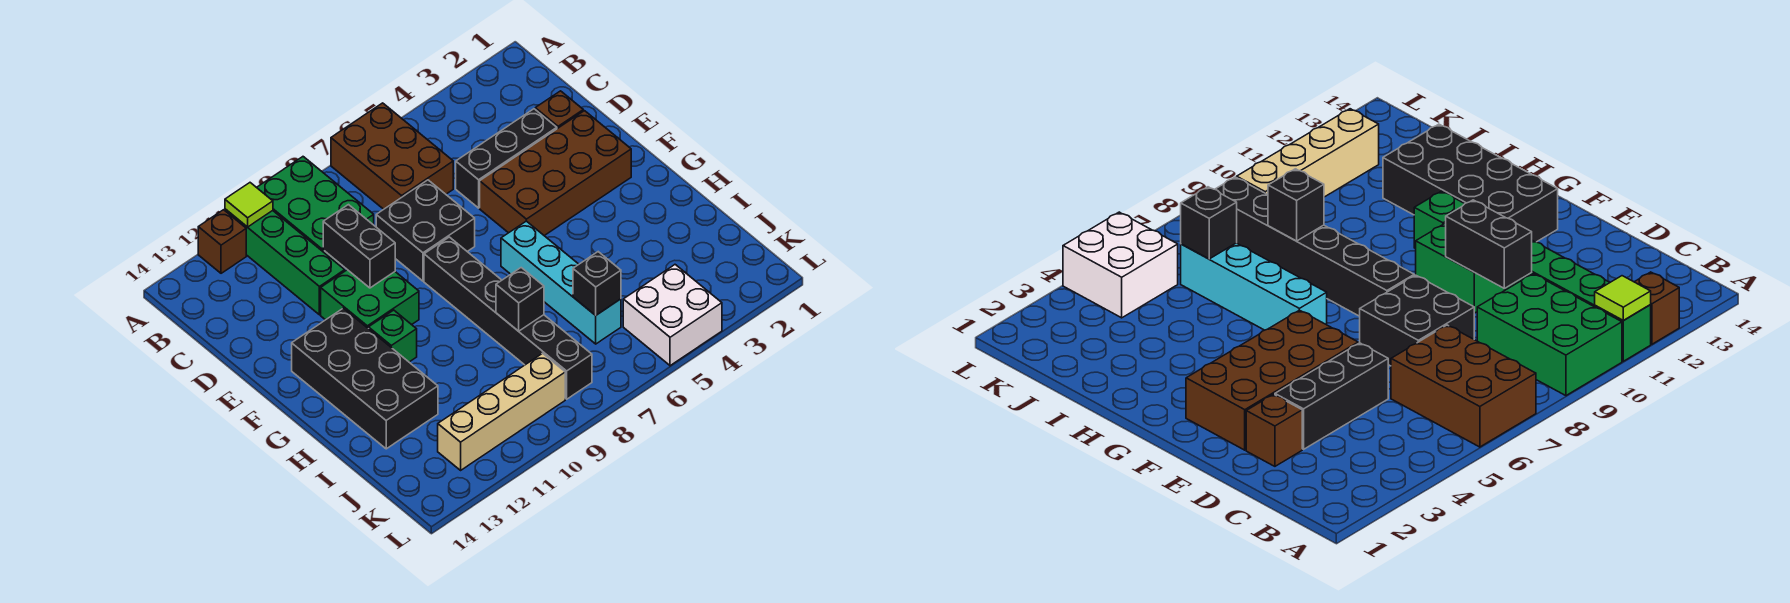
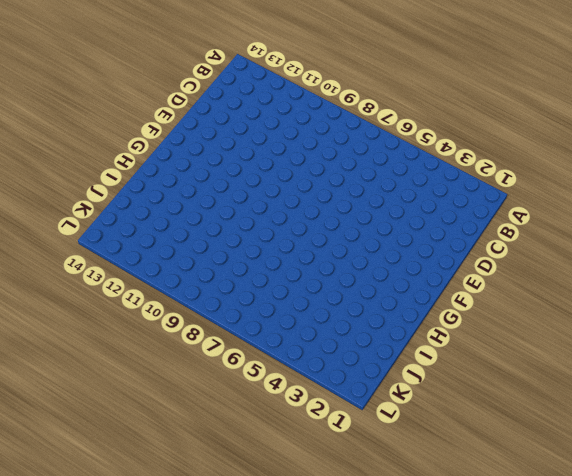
none -> brown 2x3 brick [331,103,453,209]
none -> green 2x3 brick [257,157,374,265]
none -> green 1x4 brick [225,209,345,315]

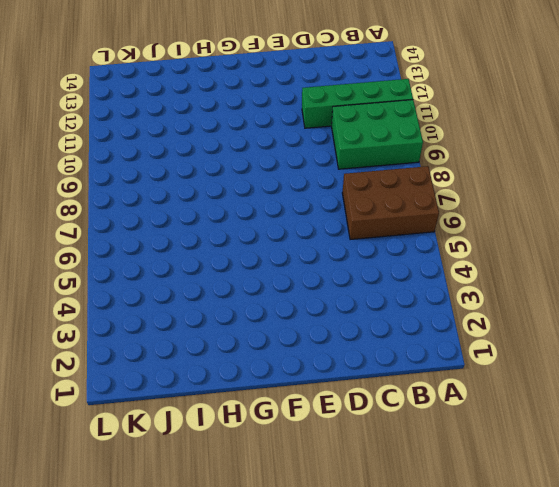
none -> brown 1x1 brick [198,210,246,273]
none -> brown 1x1 brick [535,91,583,129]
none -> black 1x3 brick [456,109,557,208]

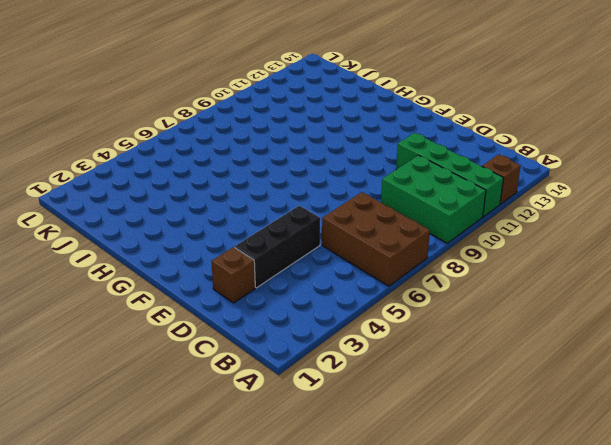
none -> black 2x2 brick [376,180,475,281]
none -> brown 2x4 brick [480,111,631,236]
none -> green 2x2 brick [321,270,419,329]

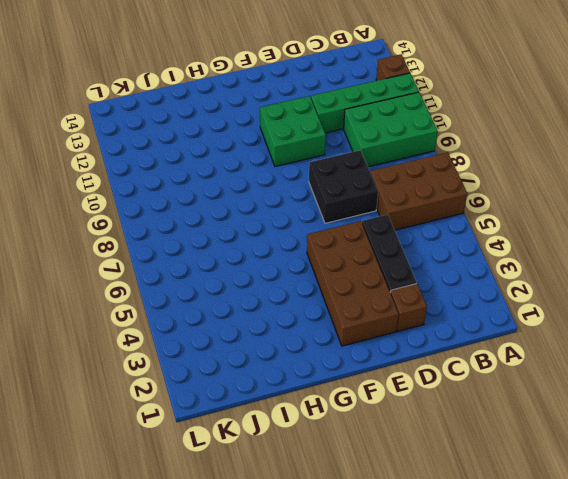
none -> black 1x6 brick [424,237,592,399]
none -> black 2x4 brick [292,308,438,449]
none -> cyan 1x4 brick [501,221,621,344]

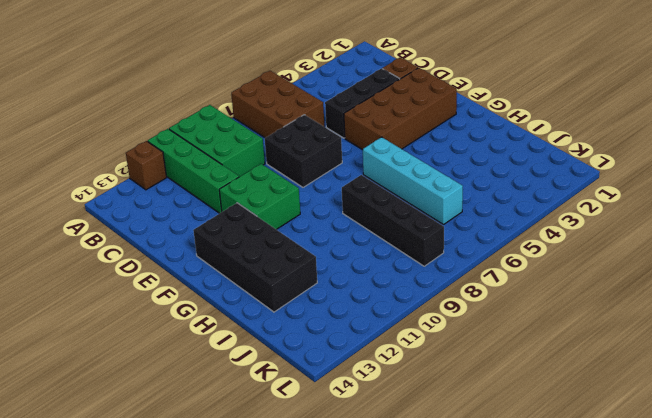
black 1x4 brick [342,175,444,266] -> black 1x6 brick [424,237,592,399]
none -> green 1x1 brick [369,310,417,362]
none -> white 2x2 brick [623,265,722,366]
none -> tan 1x4 brick [438,353,565,470]

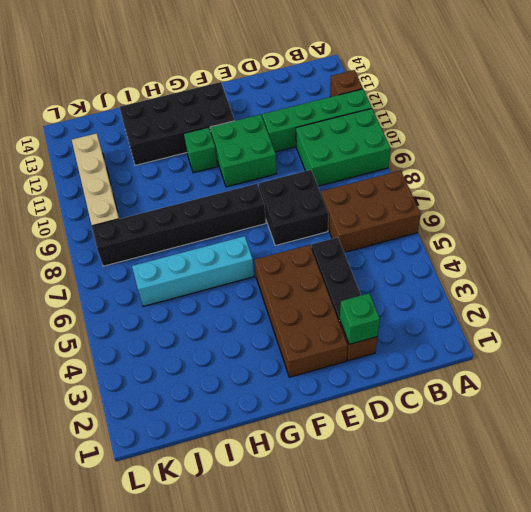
green 1x1 brick [340,293,380,344] -> none
none -> white 2x2 brick [623,265,722,366]
none -> lime 1x1 tile [225,183,273,227]
none -> black 1x2 brick [323,205,395,288]

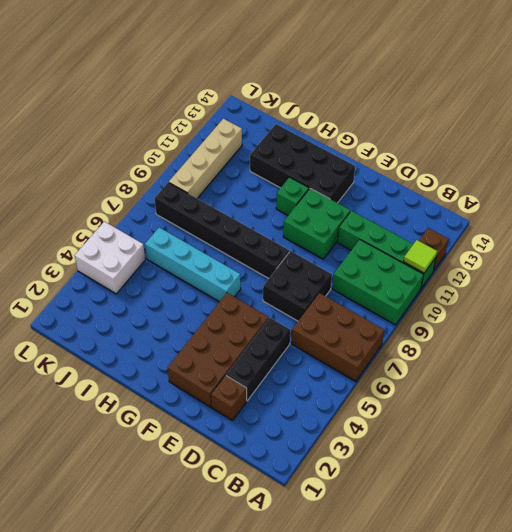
none -> black 1x2 brick [323,205,395,288]
none -> black 1x1 brick [496,268,544,331]
none -> black 1x1 brick [573,252,621,315]

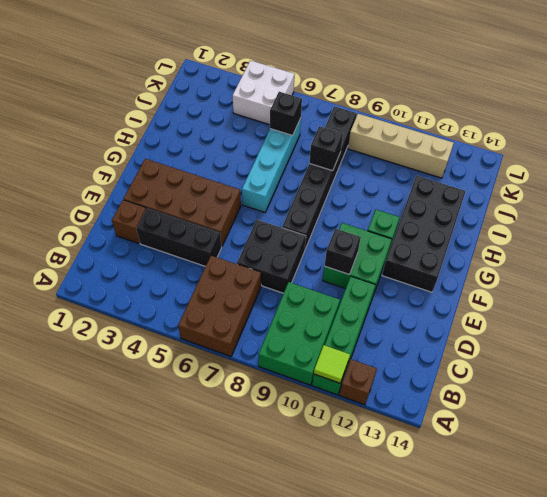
black 1x1 brick [325,229,361,274] -> black 1x2 brick [323,205,395,288]

